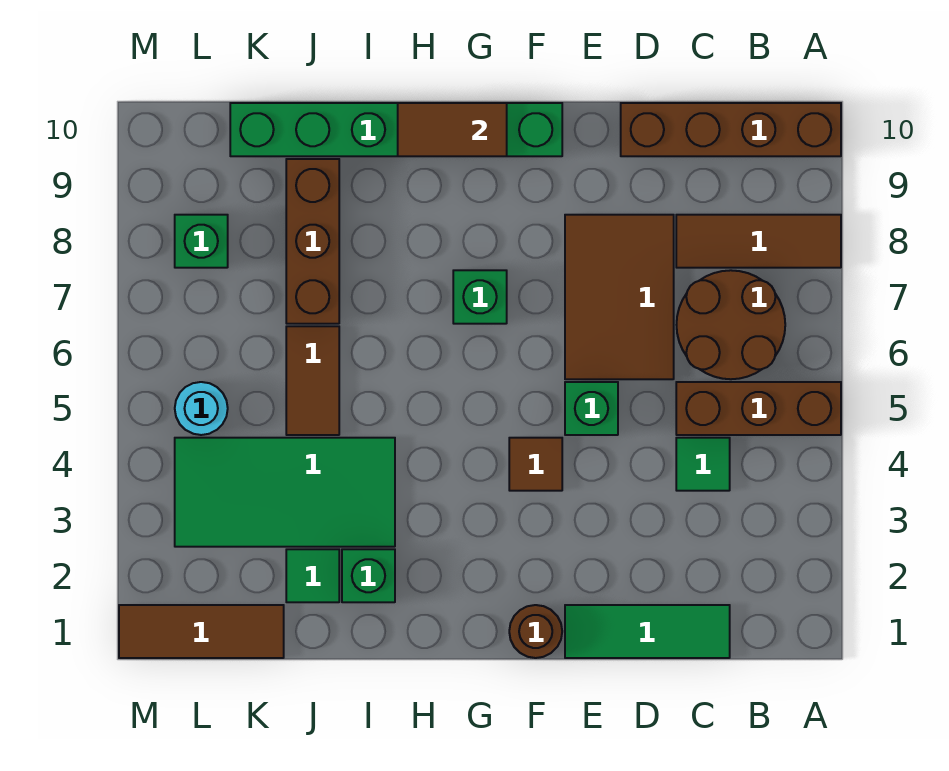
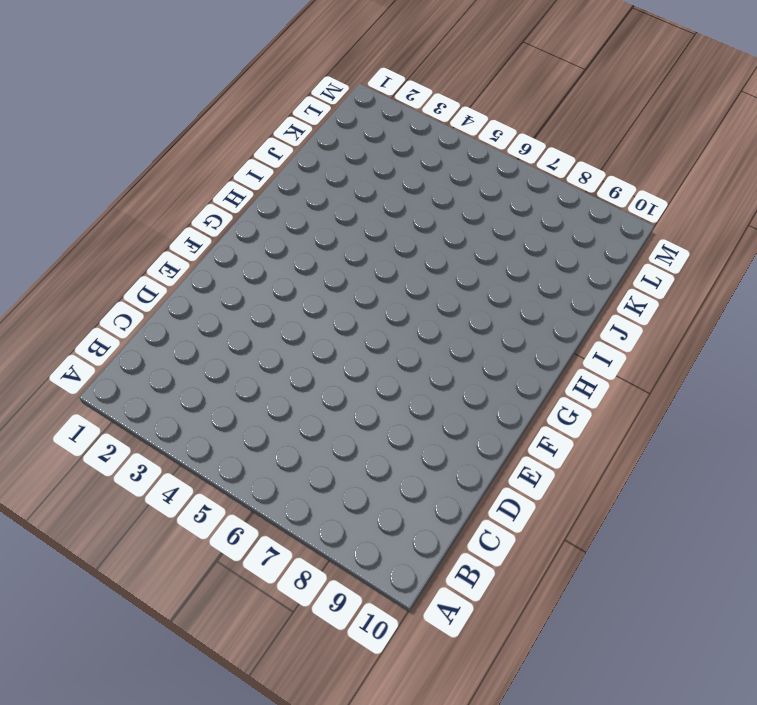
none -> brown 1x3 brick [676,382,841,435]
none -> brown 1x3 tile [676,215,841,268]
none -> brown 1x4 brick [621,103,841,156]

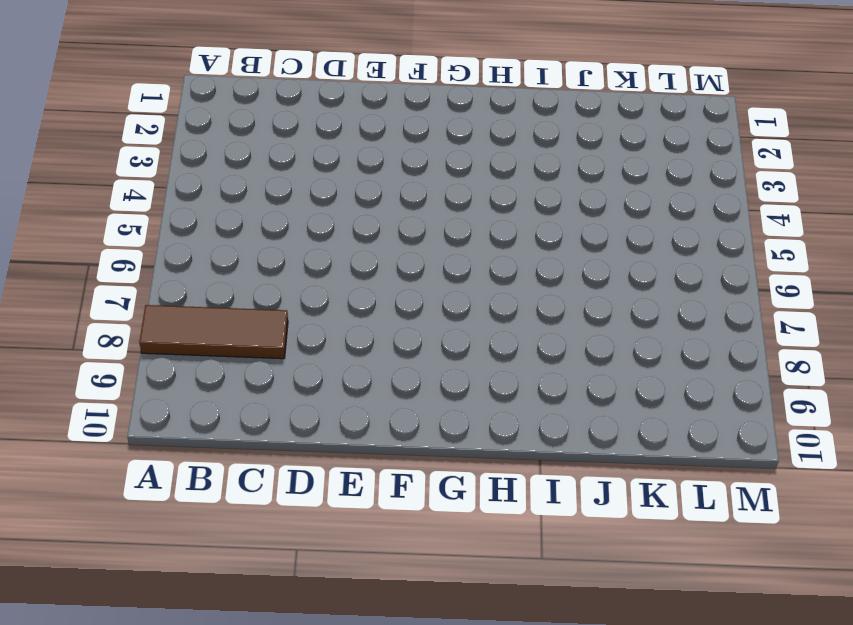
none -> brown 1x3 brick [676,382,841,435]
none -> brown 1x4 brick [621,103,841,156]
none -> brown 2x2 round brick [677,270,785,379]

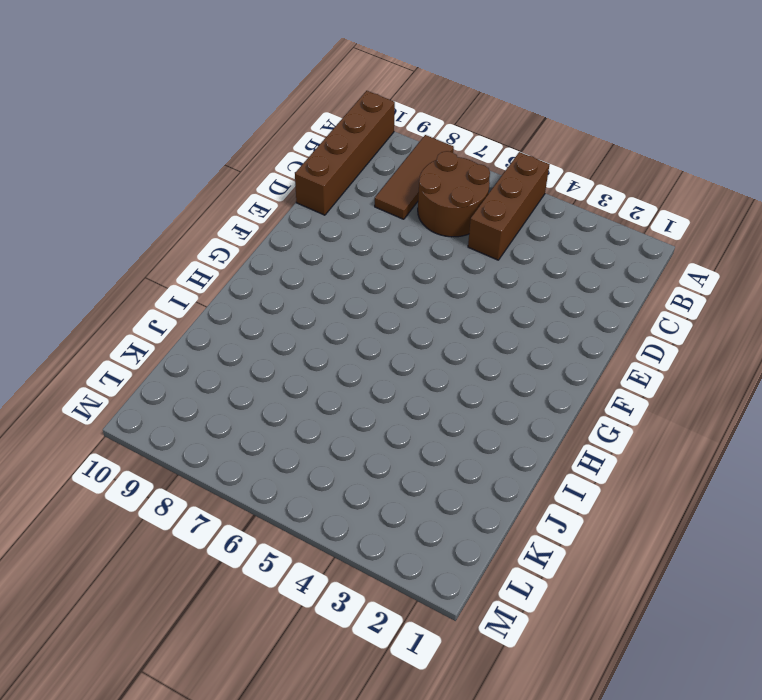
none -> green 1x3 tile [565,605,730,658]
none -> green 1x1 tile [676,438,730,491]
none -> brown 2x3 tile [565,215,674,379]

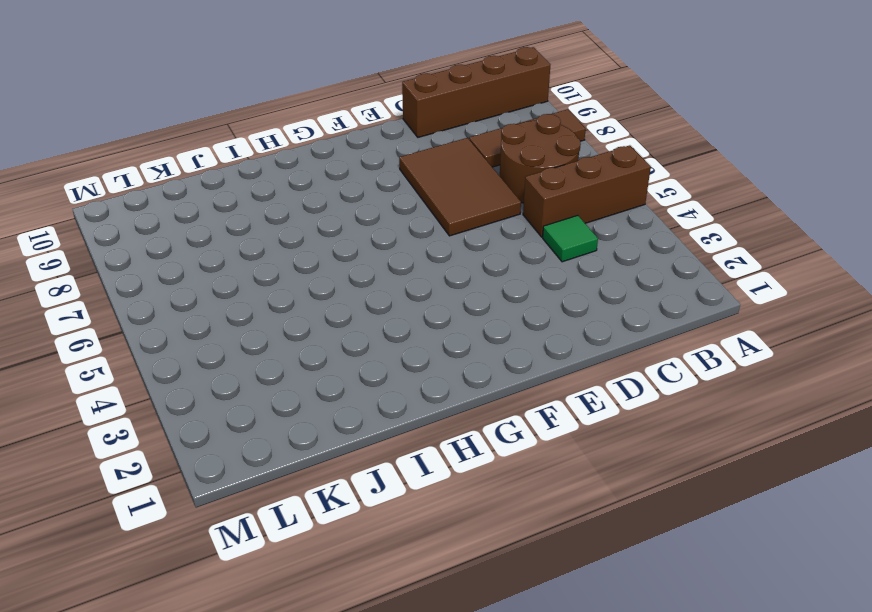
none -> green 1x3 tile [565,605,730,658]
none -> green 1x1 brick [565,382,618,435]
none -> brown 1x1 round brick [509,605,562,658]

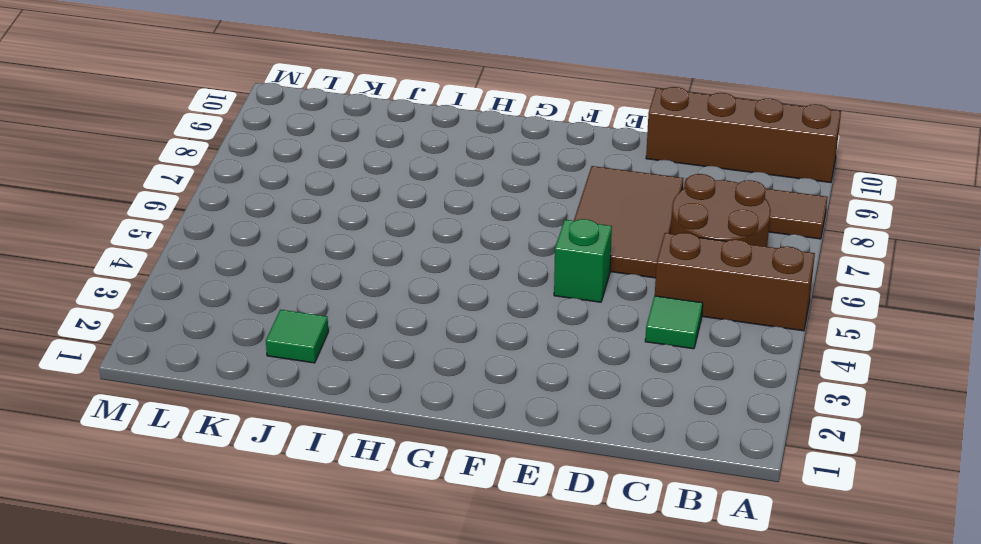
none -> green 1x3 tile [565,605,730,658]
none -> brown 1x1 round brick [509,605,562,658]
none -> brown 1x1 tile [509,438,562,491]

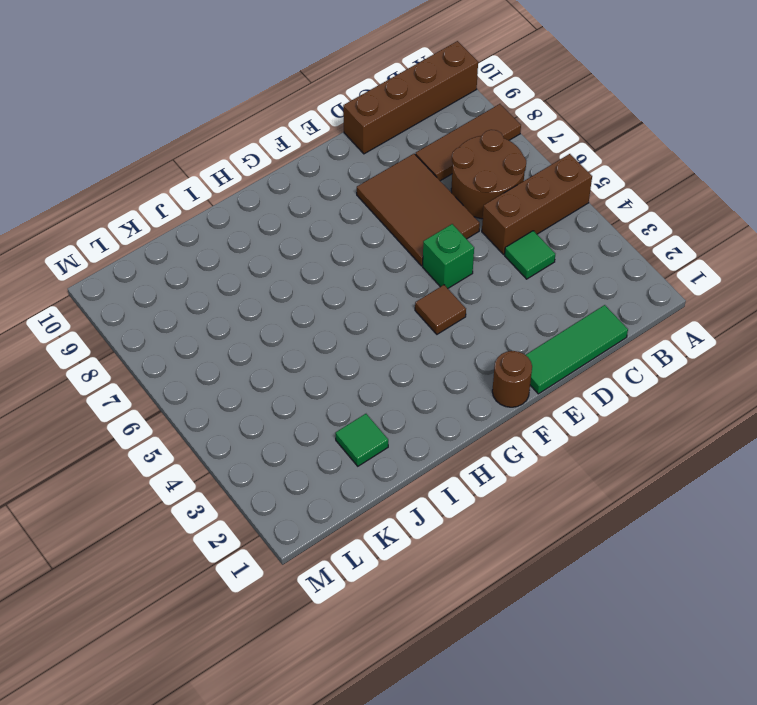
none -> green 1x6 brick [230,103,562,156]
none -> green 1x1 brick [453,270,507,324]
none -> green 1x1 brick [342,549,395,602]

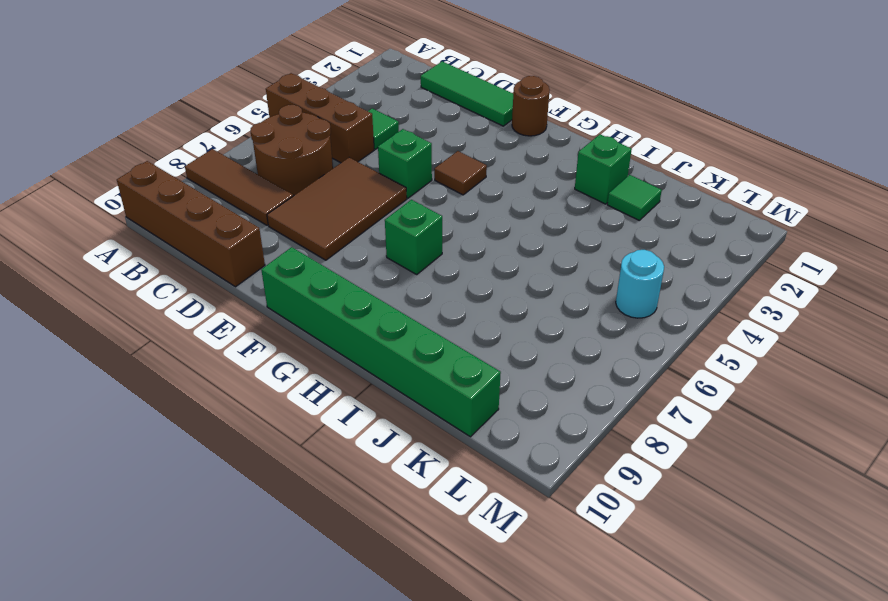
none -> green 2x4 tile [175,438,395,547]
none -> brown 1x2 tile [286,326,339,435]
none -> brown 1x3 brick [286,159,339,324]

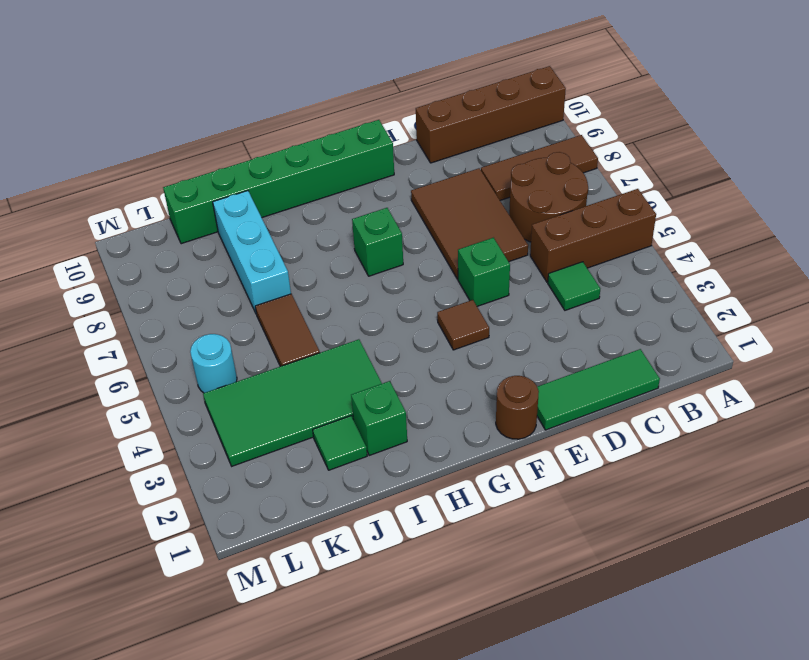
cyan 1x3 brick [213,191,291,313] -> brown 1x3 brick [286,159,339,324]
none -> brown 1x3 tile [119,605,284,658]
none -> green 1x1 brick [175,215,228,268]
none -> brown 1x2 tile [398,103,507,156]

